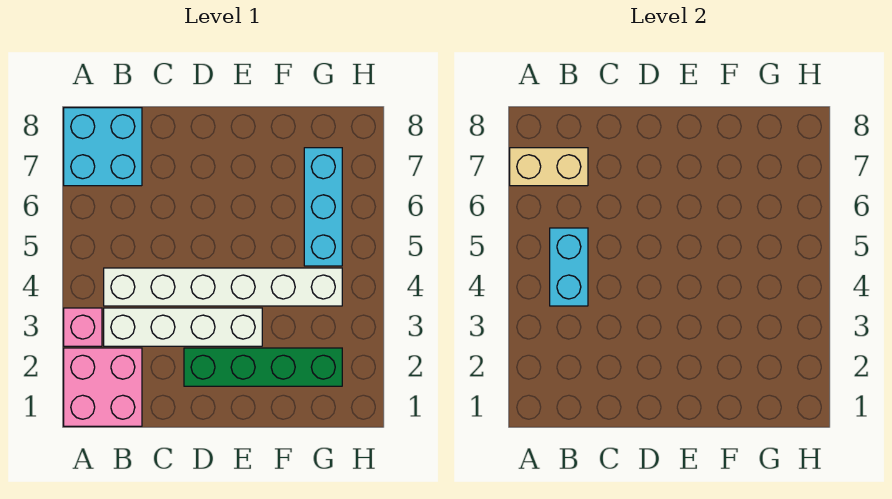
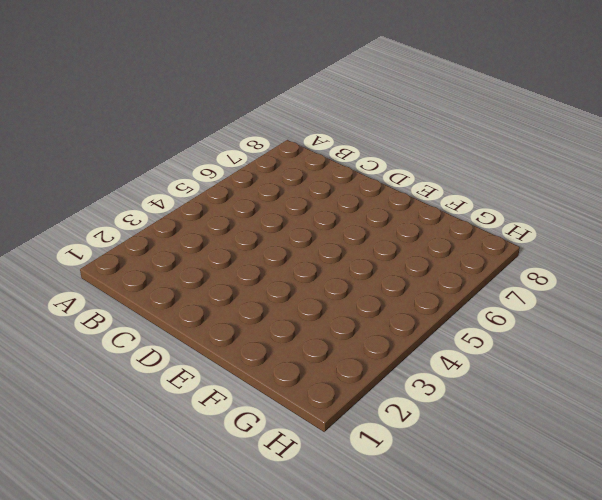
none -> pink 2x2 brick [64,348,142,426]
none -> pink 1x1 brick [64,308,102,346]

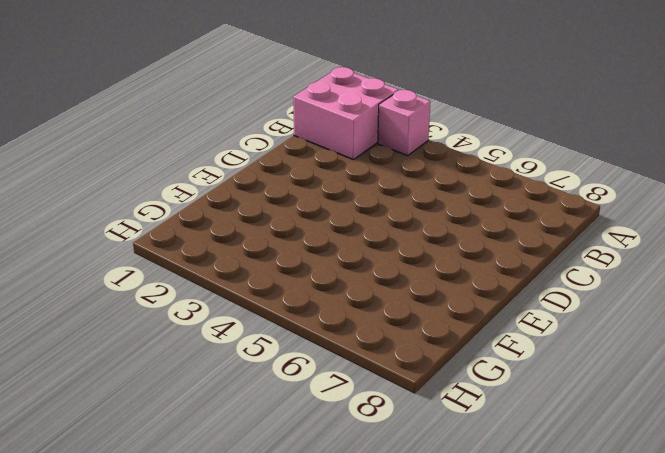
none -> cyan 2x2 brick [64,108,142,186]
none -> white 1x4 brick [104,308,262,346]

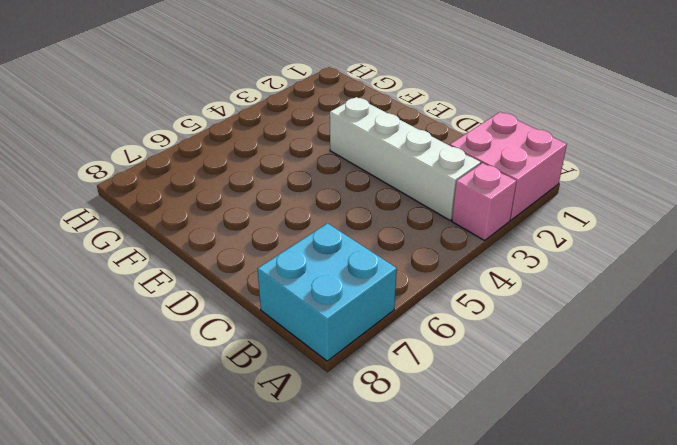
none -> white 1x6 brick [104,268,342,306]
none -> green 1x4 brick [184,348,342,386]

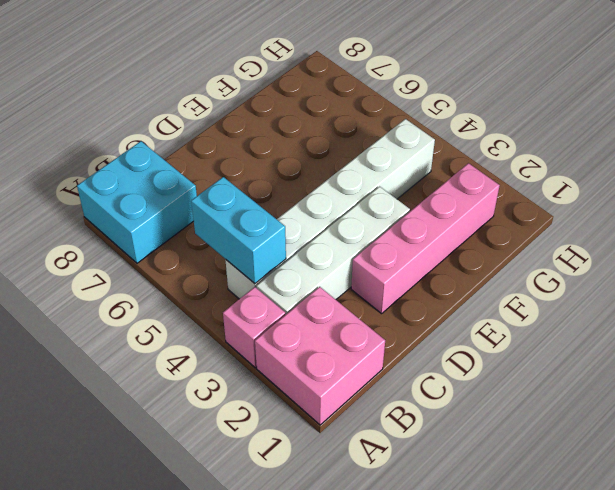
pink 1x4 brick [351,163,500,314] -> green 1x4 brick [184,348,342,386]
none -> cyan 1x3 brick [304,148,342,266]
none -> tan 1x2 brick [510,148,588,186]

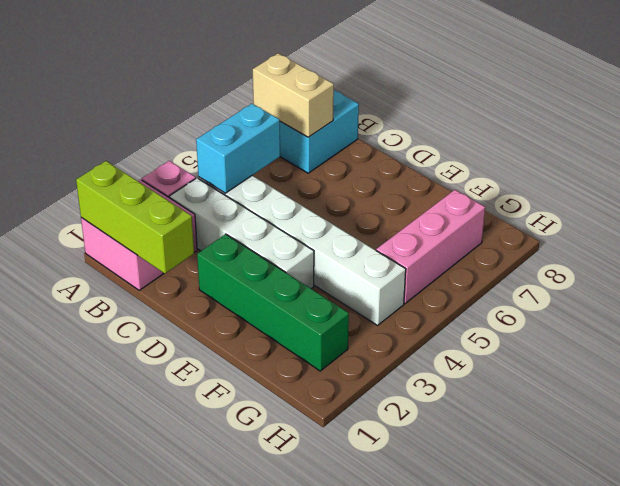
lime 1x3 brick [76,161,194,274] -> none
pink 1x3 brick [376,190,485,304] -> cyan 1x3 brick [304,148,342,266]

